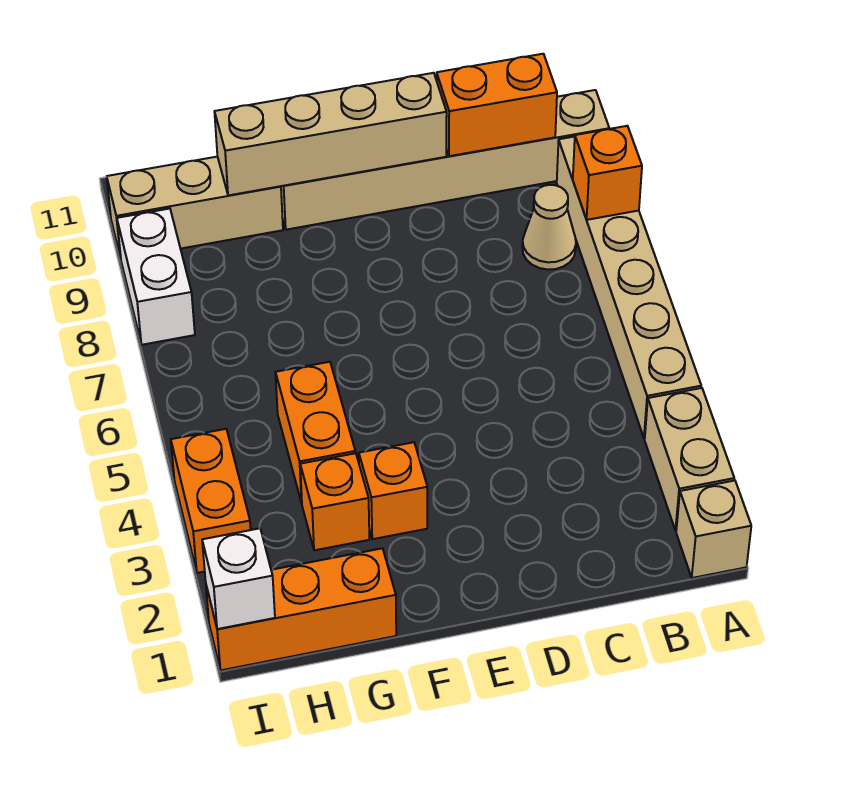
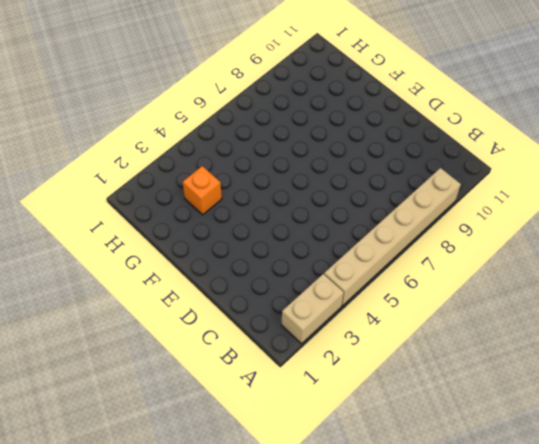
none -> tan 1x1 brick [676,480,751,578]
none -> tan 1x6 brick [281,90,609,230]
none -> tan 1x1 cone [522,185,576,270]

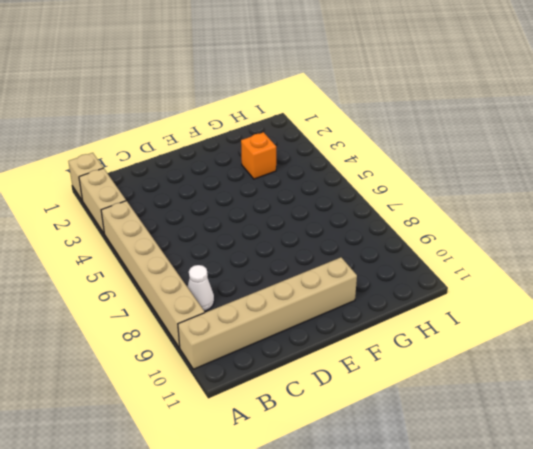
white 1x1 cone [187,265,214,311] -> tan 1x1 cone [522,185,576,270]
none -> orange 1x1 brick [359,442,427,539]
none -> orange 1x3 brick [206,548,396,670]
none -> orange 1x2 brick [275,362,355,503]

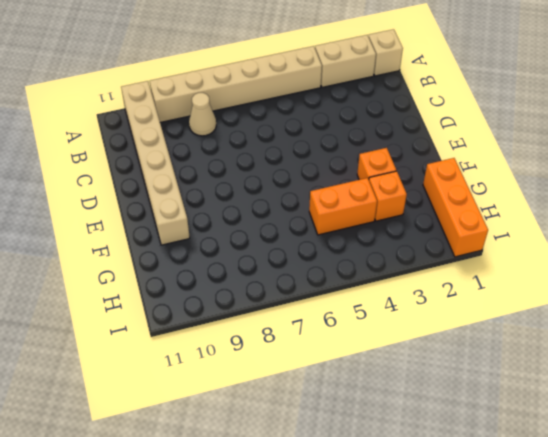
none -> tan 1x3 brick [107,157,283,257]
none -> orange 1x2 brick [171,429,251,573]
none -> white 1x2 brick [117,209,195,345]

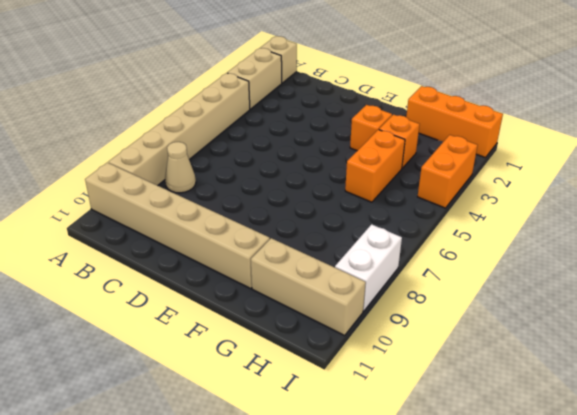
none -> orange 1x1 brick [573,126,642,220]
none -> orange 1x2 brick [437,54,557,156]
none -> tan 1x4 brick [214,73,447,195]

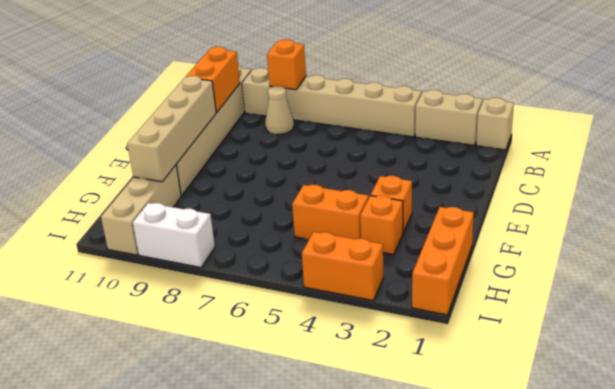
none -> white 1x1 brick [202,528,275,629]

